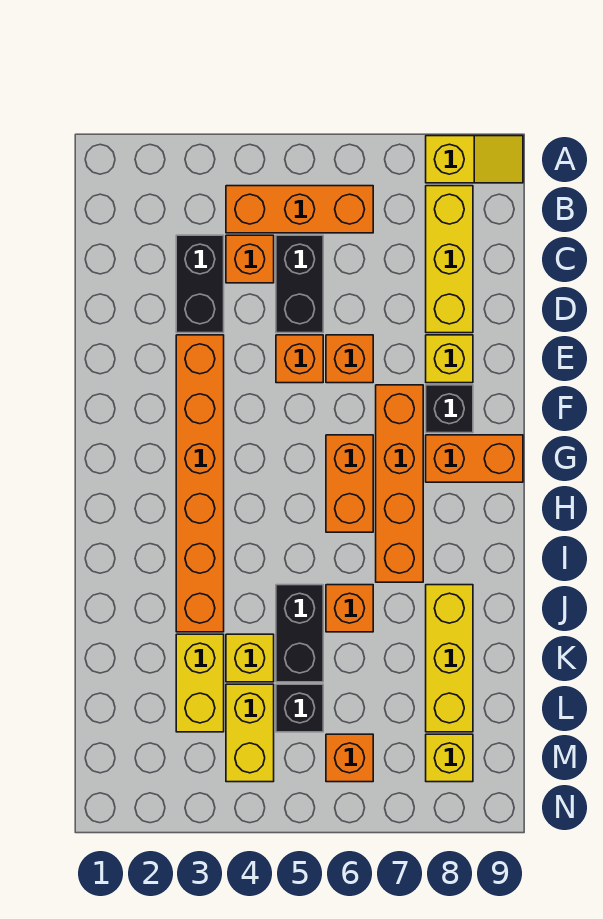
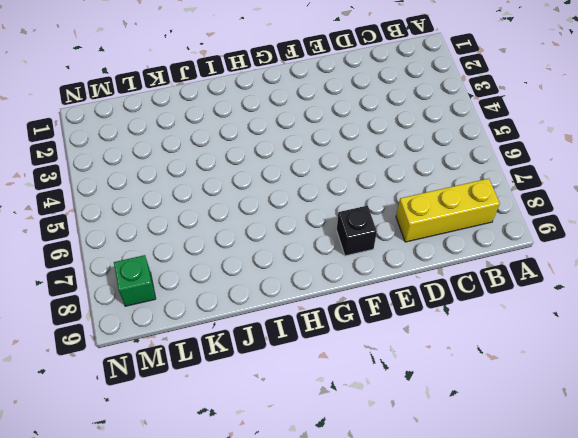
green 1x1 brick [114,255,156,306] -> yellow 1x1 brick [426,734,473,782]
none -> yellow 1x2 slope [426,136,523,183]
none -> orange 1x3 brick [226,186,373,233]
none -> black 1x2 brick [176,235,224,333]

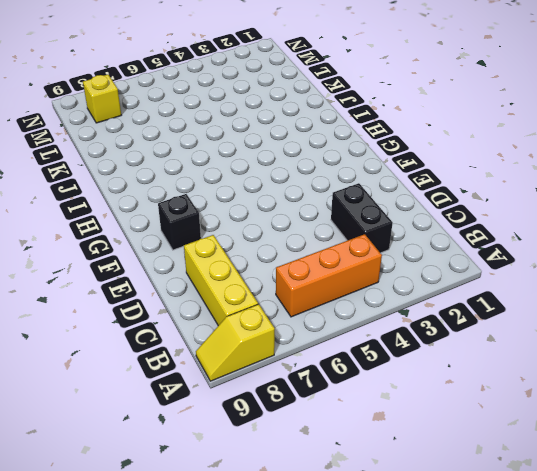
none -> orange 1x1 brick [226,235,274,283]
none -> black 1x2 brick [276,235,323,333]
none -> orange 1x6 brick [176,335,224,632]

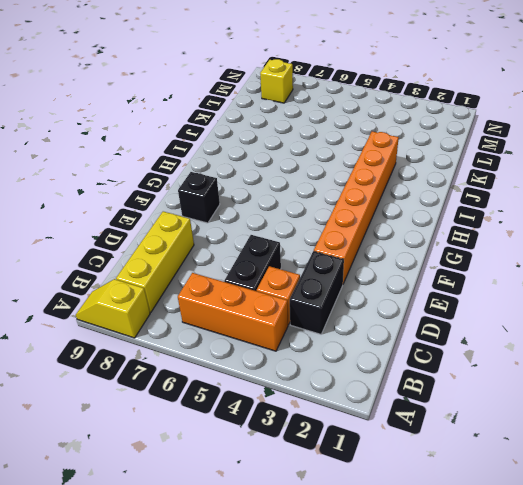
none -> orange 1x1 brick [276,335,323,383]
none -> orange 1x1 brick [326,335,373,383]
none -> yellow 1x1 brick [426,335,473,383]

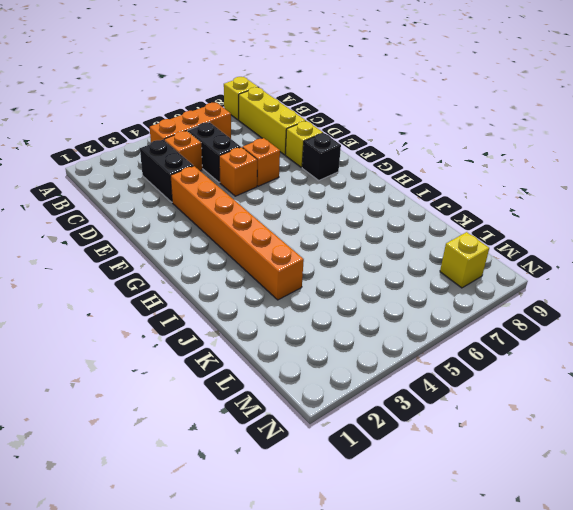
none -> orange 1x4 brick [376,385,423,582]
none -> orange 1x2 brick [326,435,373,532]
none -> orange 1x2 brick [426,435,523,482]

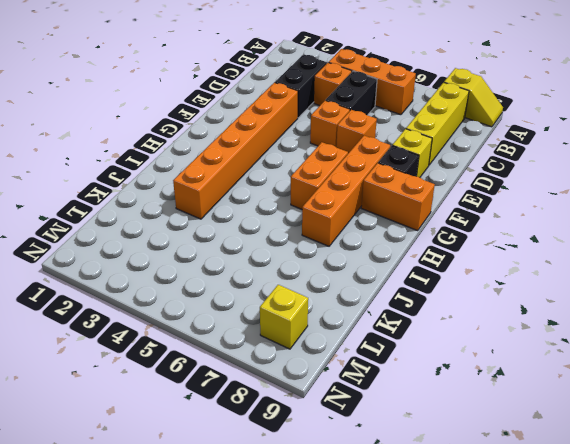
none -> black 1x2 brick [276,585,323,682]
none -> orange 1x1 brick [326,585,373,632]
none -> yellow 1x3 brick [426,585,473,732]

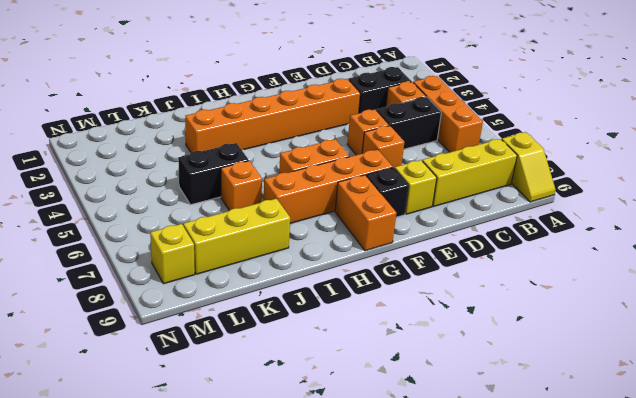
none -> yellow 1x2 brick [176,634,224,732]
none -> yellow 1x1 brick [226,634,274,682]
none -> yellow 1x2 brick [226,684,274,782]

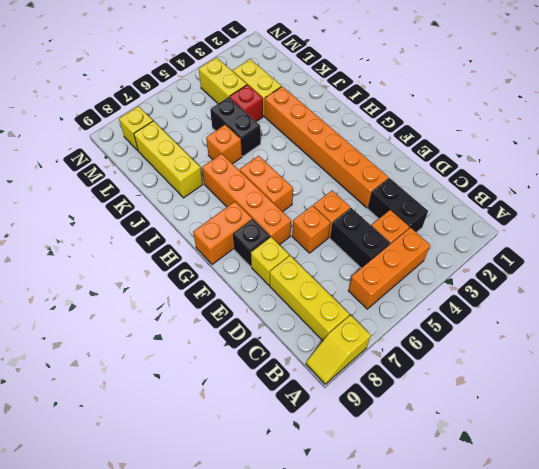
red 1x1 brick [230,85,263,122] -> yellow 1x1 brick [226,634,274,682]
none -> black 1x1 brick [276,684,323,732]
none -> orange 1x1 brick [326,734,373,782]

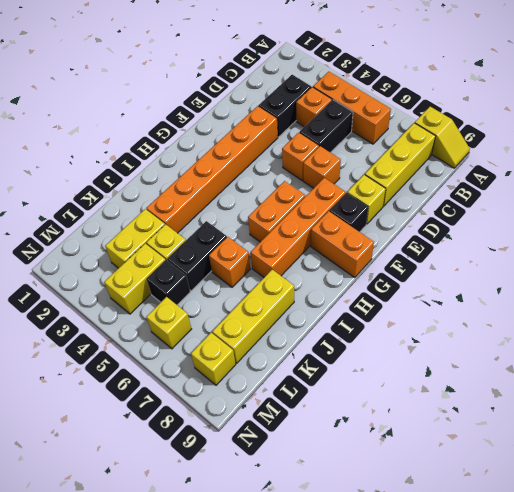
yellow 1x1 brick [146,297,191,349] -> orange 1x1 brick [326,734,373,782]

